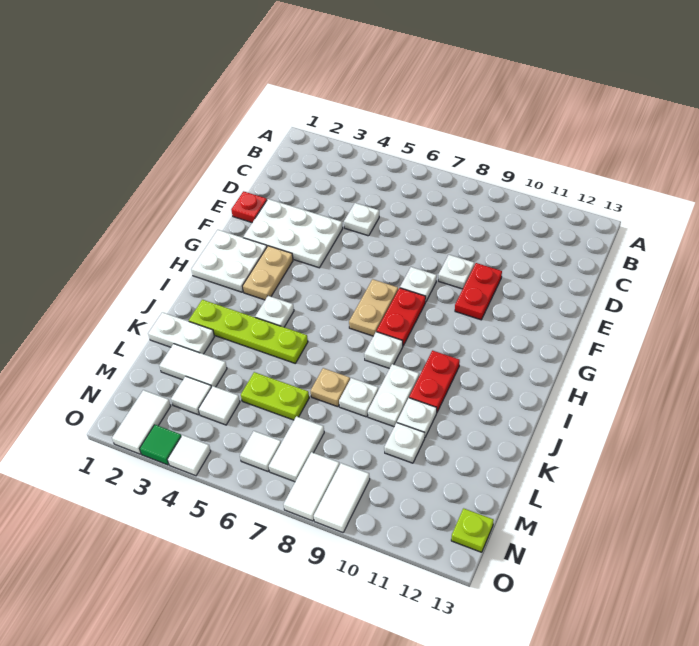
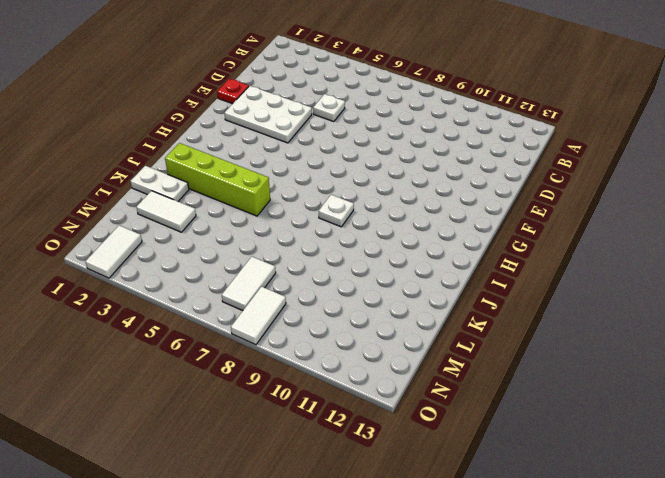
lime 1x4 brick [165,143,270,216] -> lime 1x4 plate [189,300,308,363]
none -> white 1x1 plate [438,255,474,289]
none -> red 1x2 plate [455,263,502,320]
none -> white 1x1 plate [400,267,437,302]
none -> white 2x2 plate [191,230,267,292]

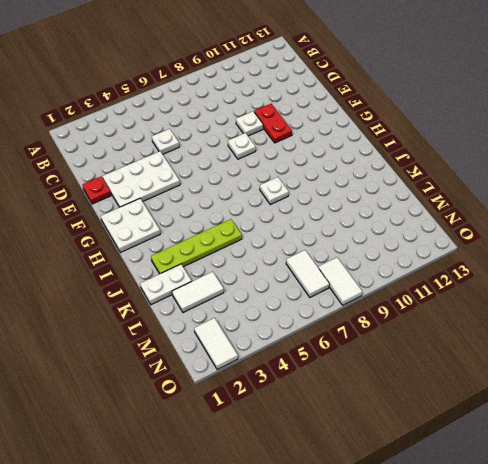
none -> tan 1x2 plate [243,246,293,300]
none -> tan 1x2 plate [349,279,398,336]
none -> red 1x2 plate [377,288,426,345]
none -> white 1x1 plate [255,296,294,327]

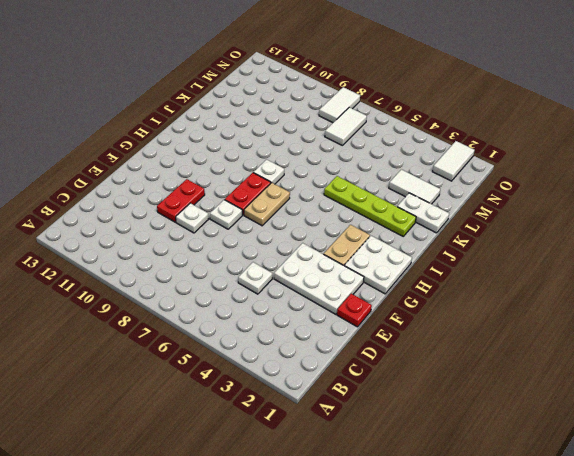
none -> white 1x1 plate [255,296,294,327]
none -> red 1x2 plate [409,351,460,412]
none -> white 1x2 plate [368,364,419,427]
none -> tan 1x1 plate [311,368,350,407]

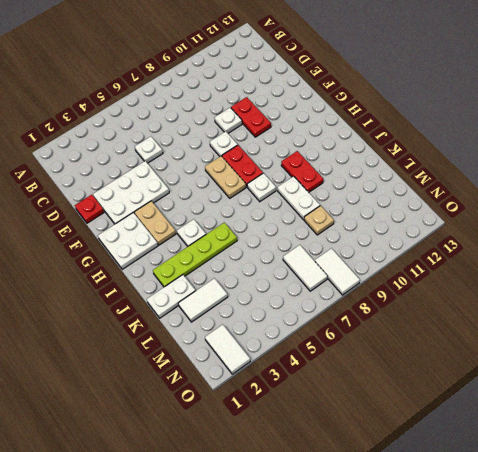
tan 1x1 plate [304,206,334,235] -> tan 1x1 plate moved to [311,368,350,407]
none -> white 1x1 plate [339,378,378,417]
none -> white 1x1 plate [397,398,437,437]
none -> lime 1x2 plate [241,372,309,420]
none -> white 1x1 plate [384,423,425,463]

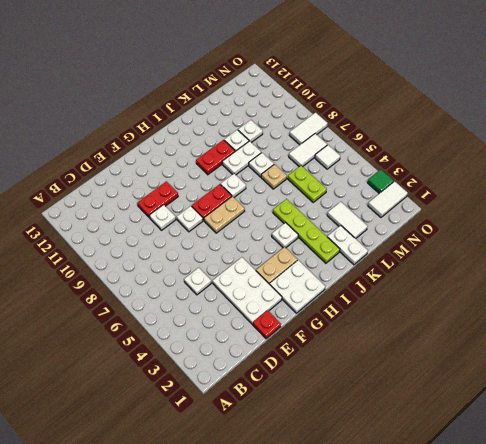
none -> white 1x1 tile [171,376,211,415]
none -> white 1x1 tile [198,386,240,425]
none -> white 1x2 tile [314,463,370,533]
none -> lime 1x1 plate [451,508,494,552]

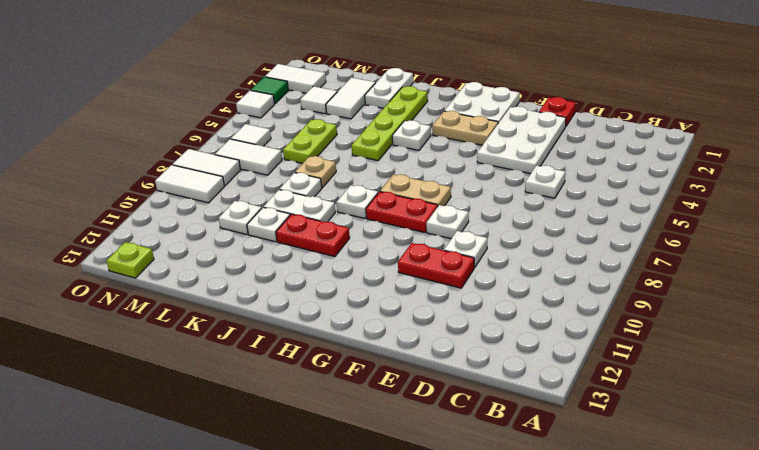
none -> white 1x1 tile [198,386,240,425]

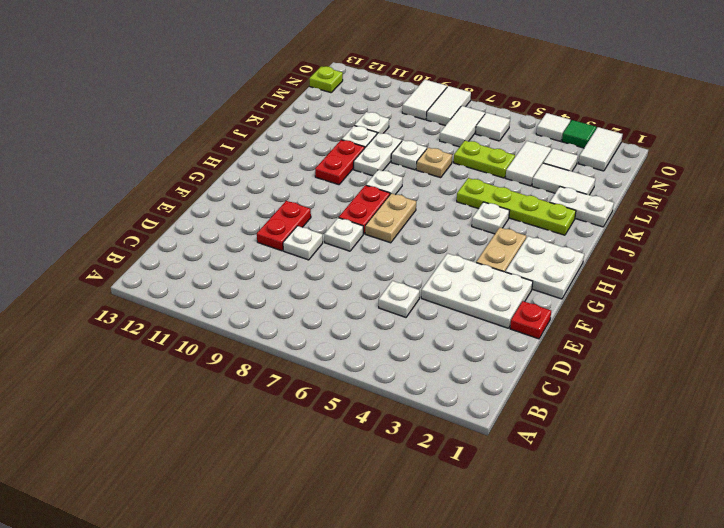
white 1x2 tile [506,141,551,186] -> white 1x1 tile [198,386,240,425]

